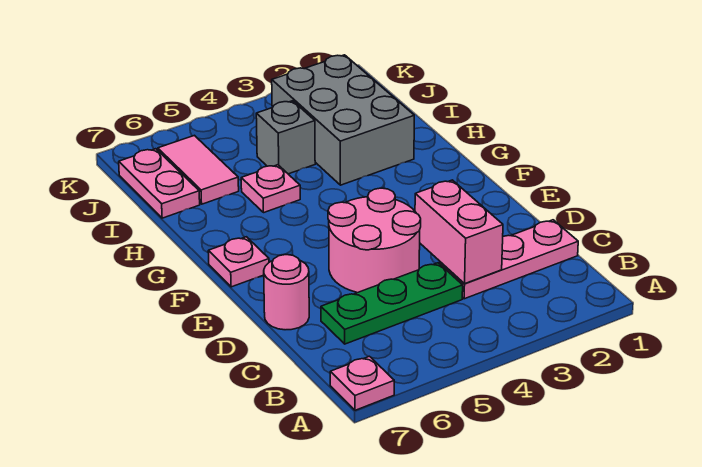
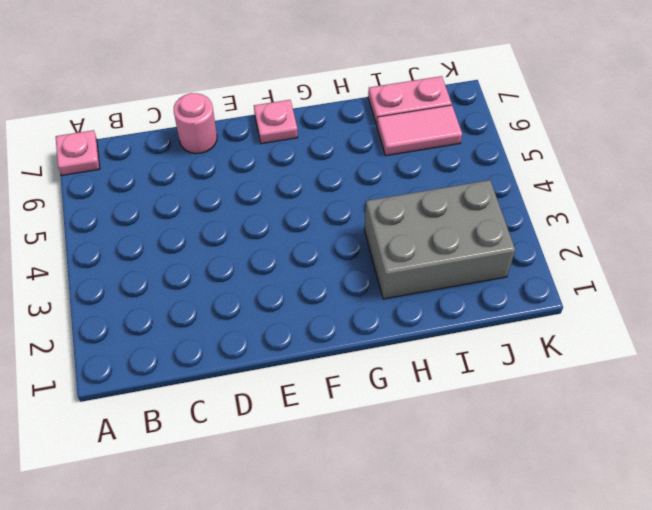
none -> pink 1x3 plate [440,220,578,299]
none -> green 1x3 plate [321,263,463,344]
none -> pink 2x2 round brick [328,188,421,293]

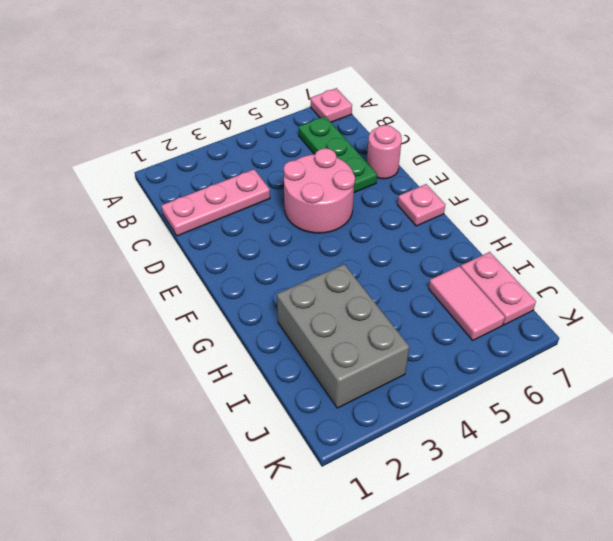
green 1x3 plate [299,116,377,193] -> green 1x3 plate turned to [321,263,463,344]
none -> pink 1x1 plate [241,165,300,213]
none -> grey 1x1 brick [256,101,315,174]
none -> pink 1x2 brick [415,180,503,283]

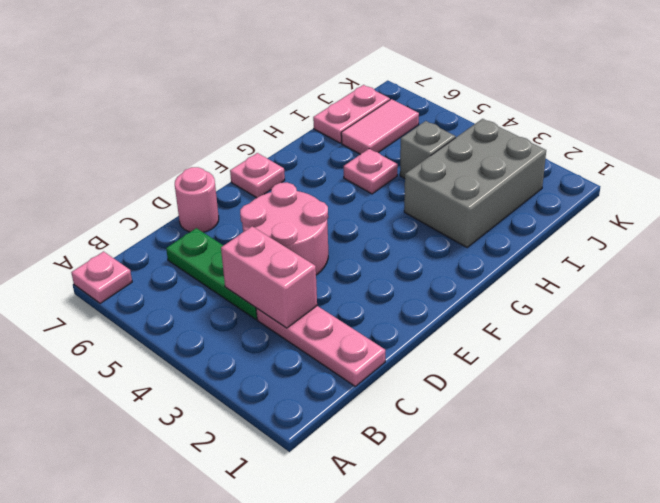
pink 1x2 brick [221,226,317,328] -> pink 1x2 brick turned to [415,180,503,283]

